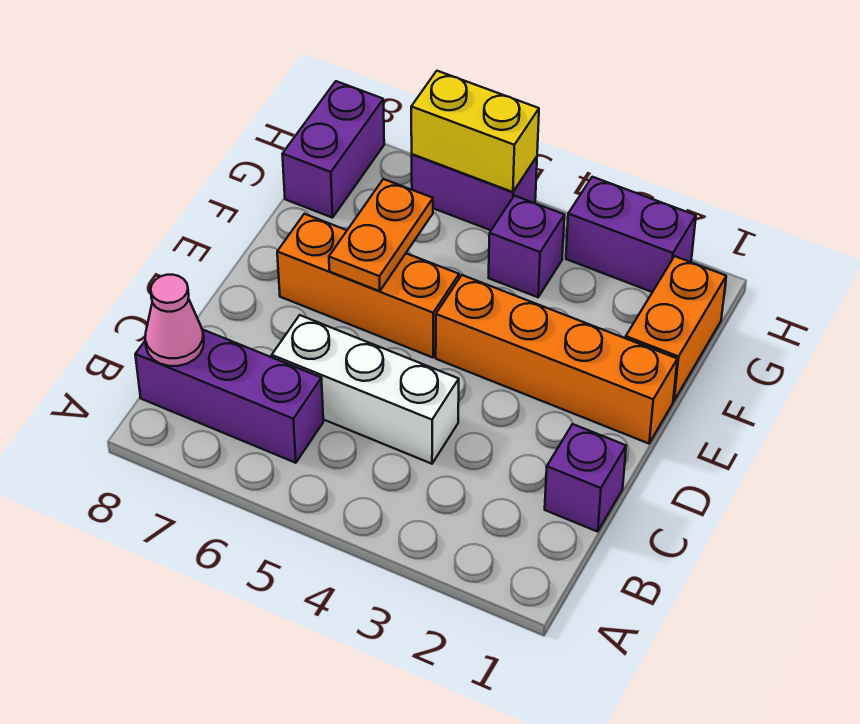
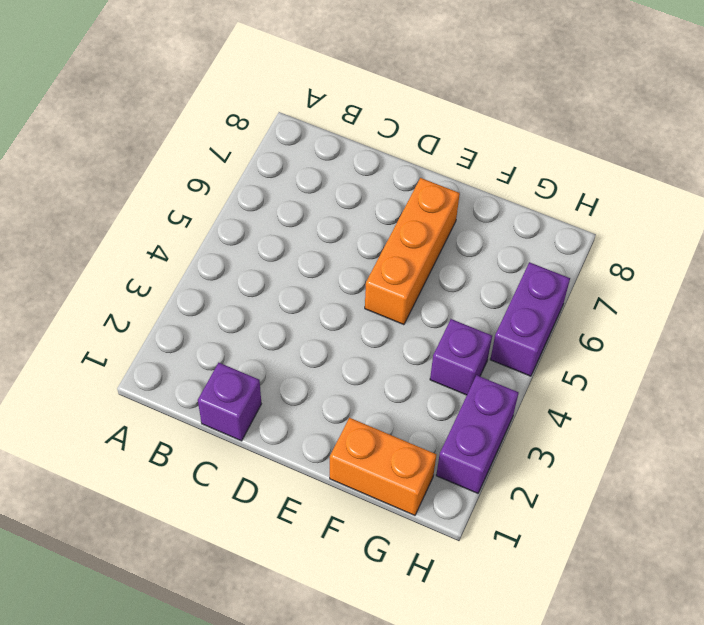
none -> purple 1x3 brick [135,329,323,463]
none -> white 1x3 brick [272,315,459,464]
none -> orange 1x4 brick [436,275,677,444]

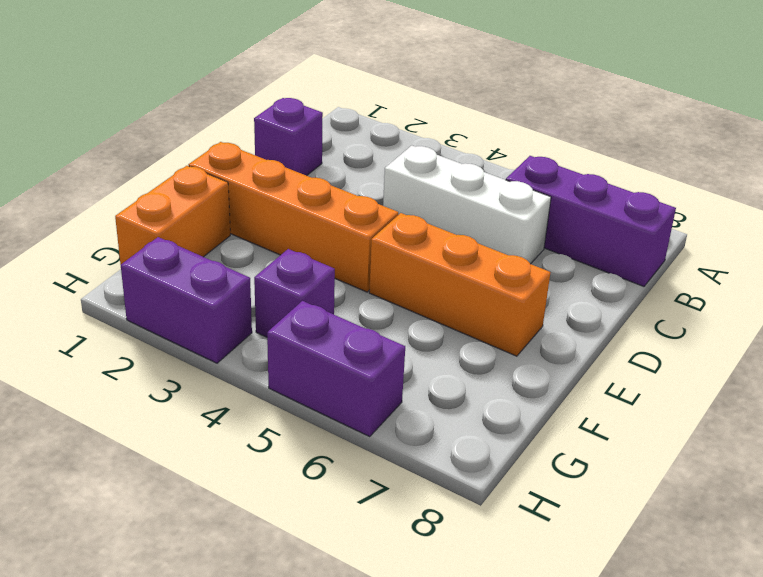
none -> purple 1x2 brick [282,81,384,218]
none -> pink 1x1 cone [145,275,204,366]
none -> orange 1x2 plate [329,179,433,291]

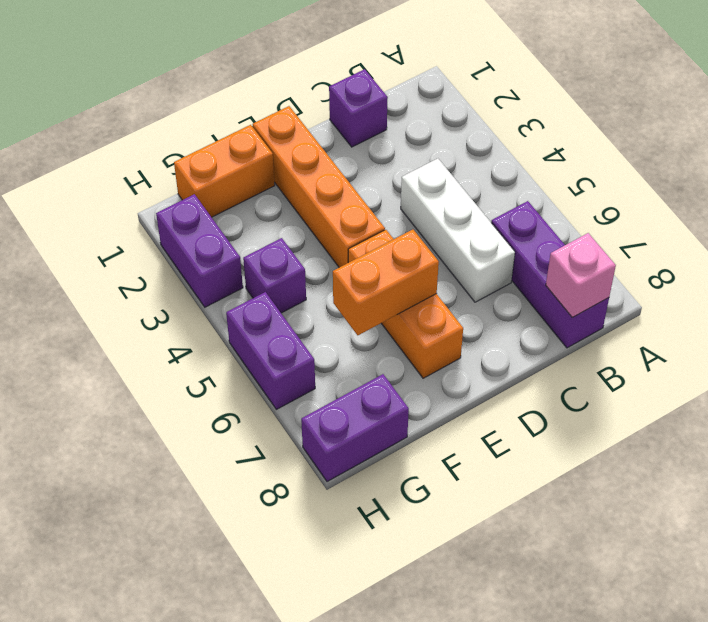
pink 1x1 brick [546,233,616,318] -> pink 1x1 cone [145,275,204,366]
orange 1x2 brick [333,230,439,335] -> orange 1x2 plate [329,179,433,291]
none -> yellow 1x2 brick [411,71,539,192]

